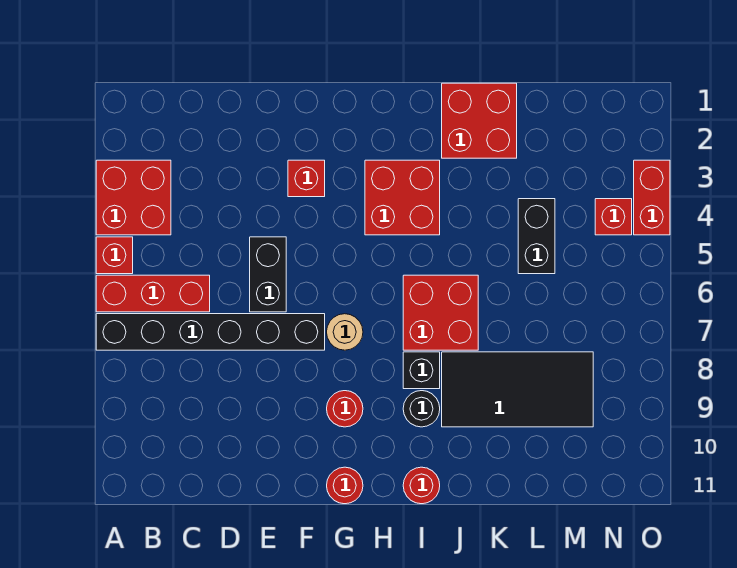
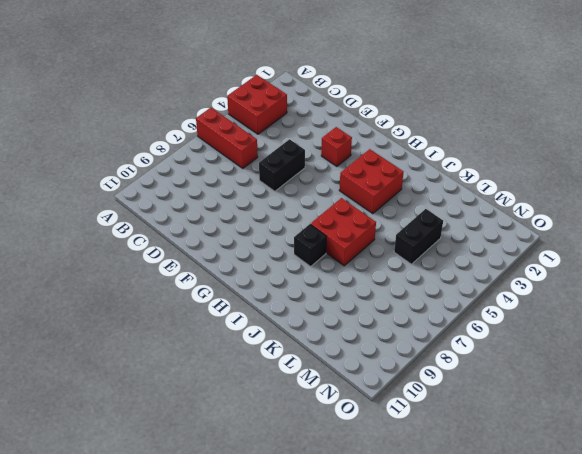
none -> red 1x1 brick [96,237,133,274]
none -> black 1x6 brick [96,314,325,350]
none -> tan 1x1 round brick [327,314,363,350]

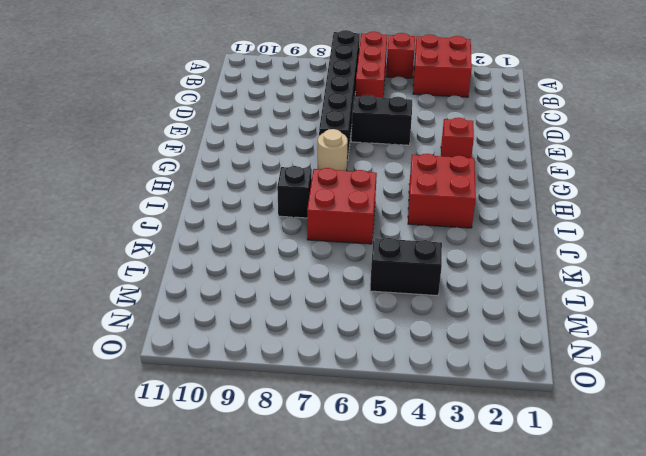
none -> red 1x1 round brick [327,391,363,427]
none -> red 1x1 round brick [327,467,363,504]
none -> black 1x1 round brick [403,391,440,427]

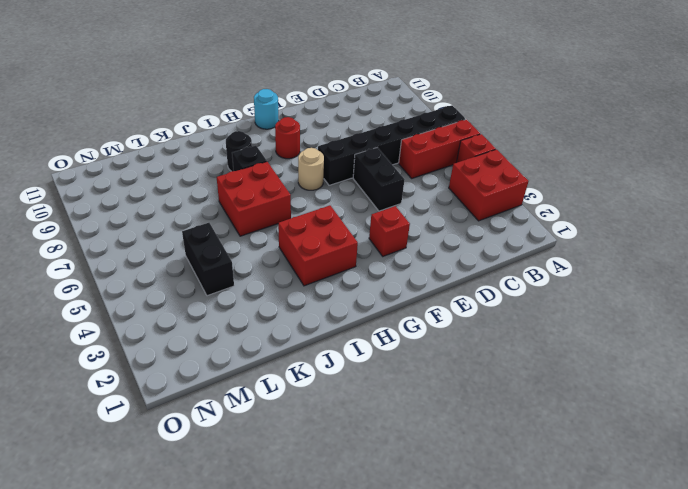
cyan 1x1 round brick [254,89,279,129] -> red 1x1 round brick [327,467,363,504]
none -> red 1x1 round brick [403,467,440,504]
none -> red 2x2 brick [442,83,517,158]
none -> black 2x4 tile [442,352,593,427]

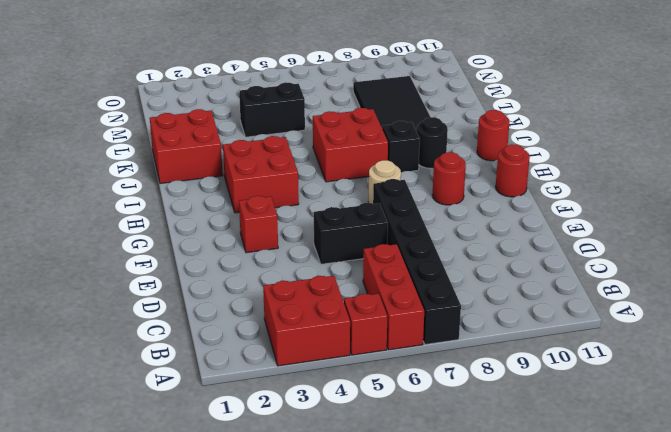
none -> red 1x1 brick [595,199,632,235]
none -> red 1x2 brick [634,160,670,235]

